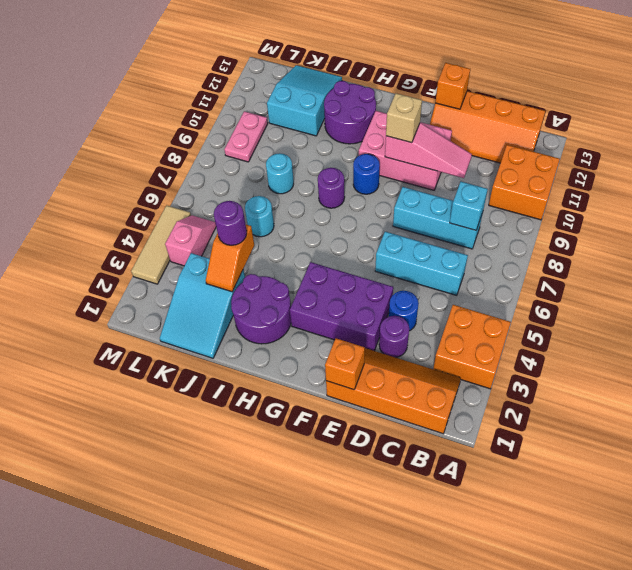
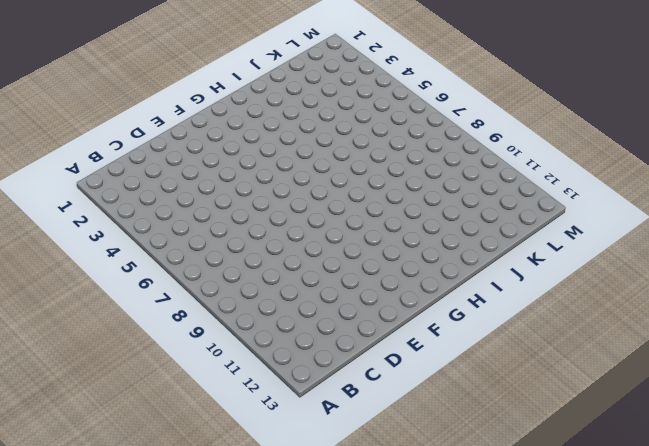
none -> orange 2x2 brick [433,305,511,389]
none -> orange 2x2 brick [489,145,560,220]
none -> orange 2x4 slope [326,348,461,434]

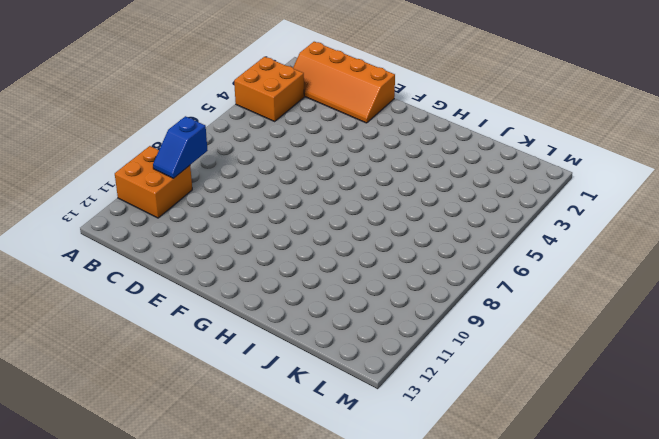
blue 1x2 slope [153,116,208,178] -> none
none -> orange 2x4 slope [430,91,545,163]
none -> cyan 1x3 brick [375,232,468,295]
none -> cyan 1x3 brick [393,187,483,249]

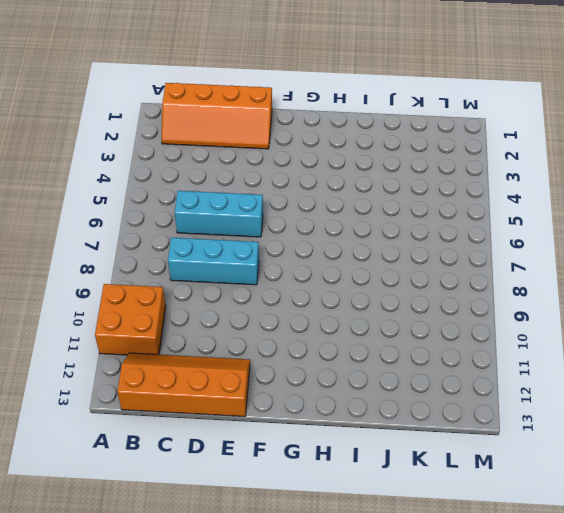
none -> orange 2x2 brick [433,305,511,389]
none -> purple 1x1 round brick [379,316,409,357]
none -> blue 1x1 round brick [389,291,419,331]

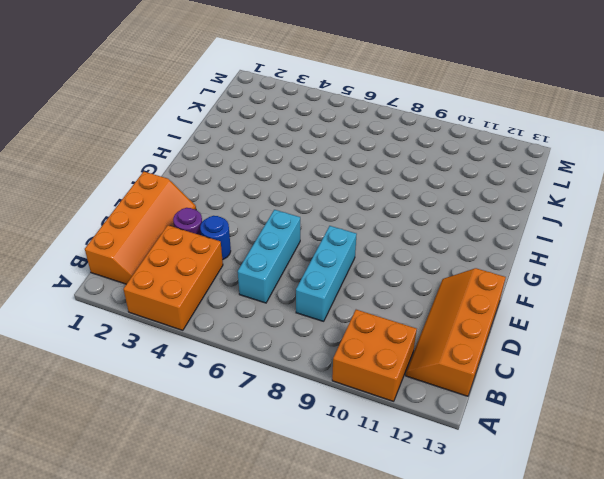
orange 2x3 brick [124,225,223,330] -> orange 2x2 brick [433,305,511,389]
none -> purple 2x3 brick [290,262,393,351]
none -> pink 2x3 brick [359,111,452,190]
none -> blue 1x1 round brick [353,154,380,194]

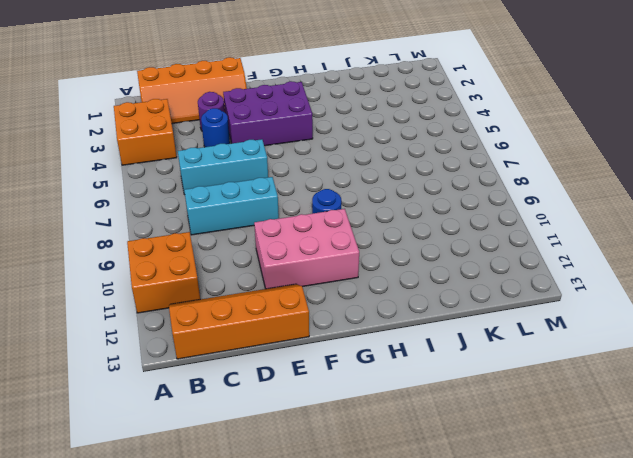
none -> purple 2x2 round brick [231,274,291,344]
none -> purple 1x1 round brick [318,168,345,208]
none -> purple 2x2 round brick [324,81,376,144]

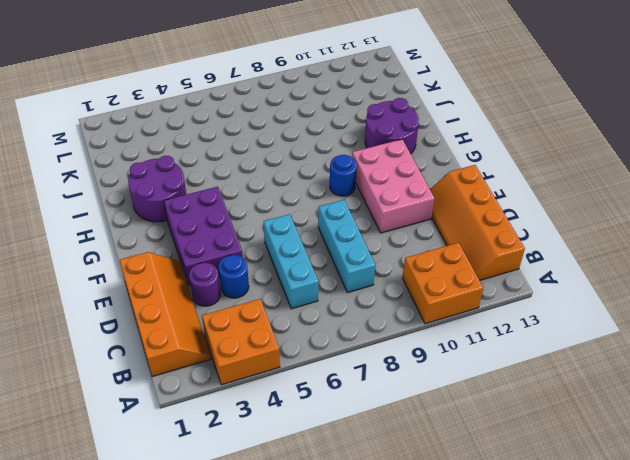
none -> purple 1x1 round brick [318,168,345,208]
none -> cyan 2x3 slope [160,253,245,358]
none -> cyan 1x1 round brick [245,196,274,237]

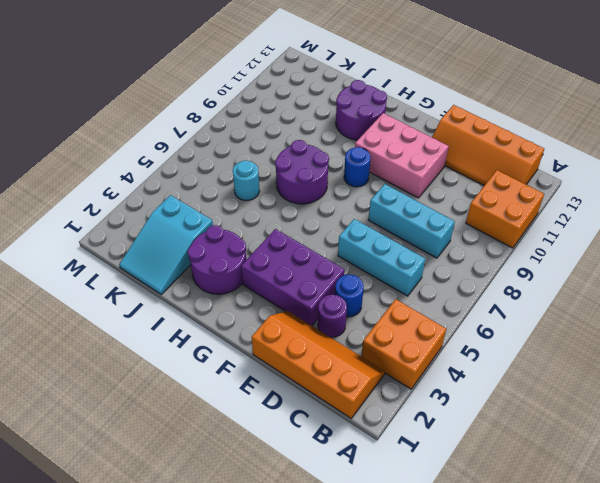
purple 2x2 round brick [275,140,329,204] -> purple 1x1 round brick [318,168,345,208]
none -> cyan 1x1 round brick [266,153,294,194]
none -> cyan 2x3 slope [267,65,342,136]
none -> pink 1x2 slope [165,215,216,266]

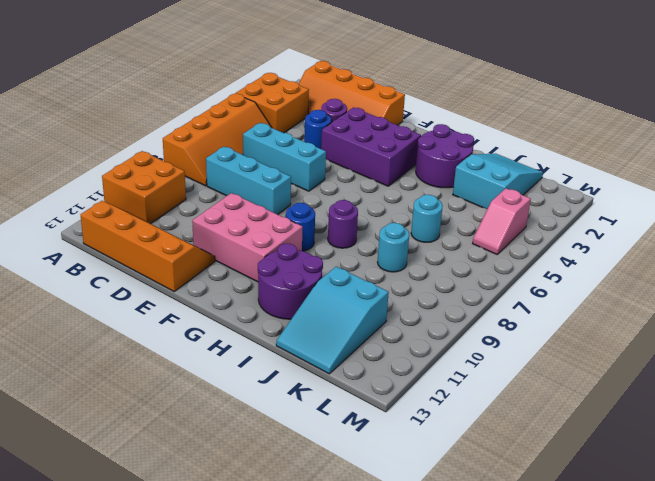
orange 2x4 slope [163,94,272,186] -> none
none -> pink 1x2 plate [224,111,268,162]
none -> tan 1x3 tile [131,205,191,284]
none -> cyan 1x1 brick [450,181,488,230]

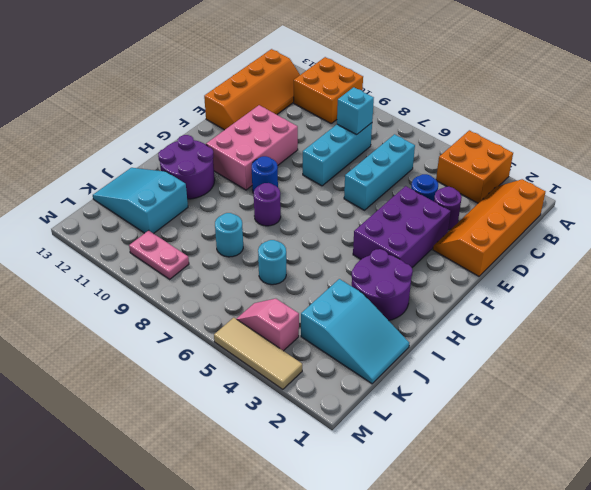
none -> pink 1x3 slope [385,123,472,178]
none -> orange 1x1 brick [325,338,365,390]
none -> orange 1x1 brick [436,63,470,109]

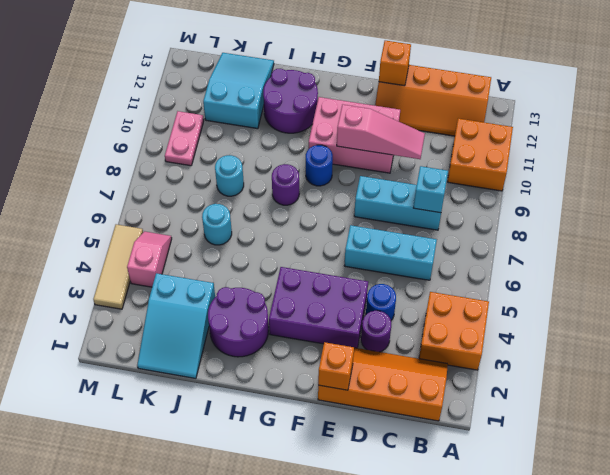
none -> orange 1x2 slope [206,225,254,292]
none -> tan 1x1 brick [386,93,422,143]
none -> purple 1x1 round brick [214,201,247,245]

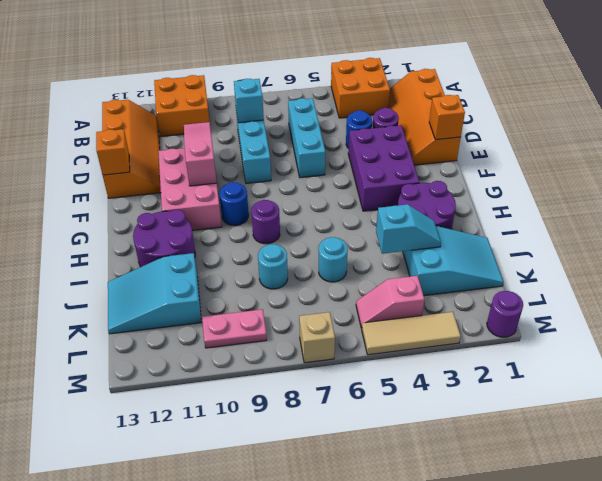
cyan 1x2 slope [376,204,441,254] -> orange 1x2 slope [206,225,254,292]
purple 1x1 round brick [487,291,523,337] -> purple 1x1 round brick moved to [214,201,247,245]
tan 1x1 brick [299,312,335,363] -> tan 1x1 brick moved to [386,93,422,143]

